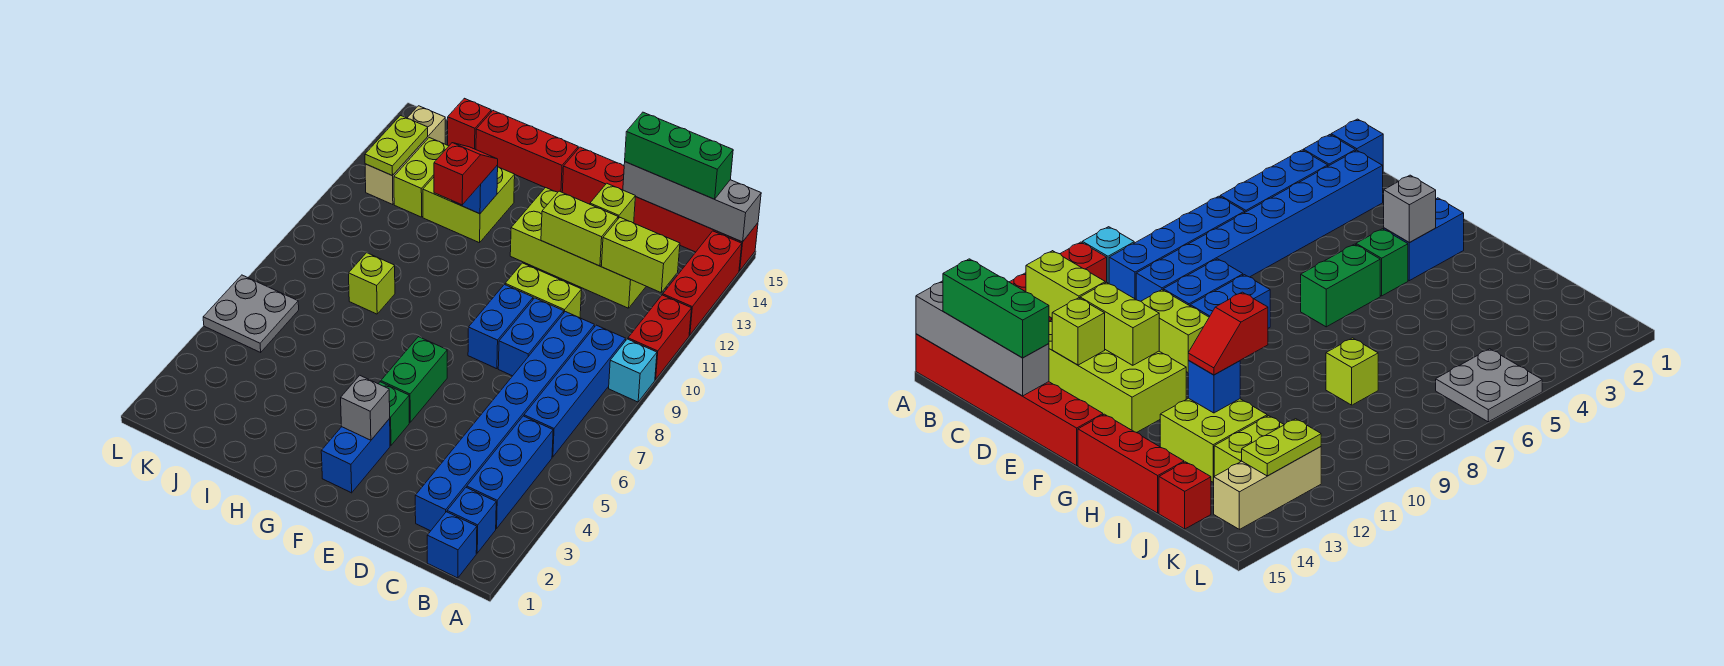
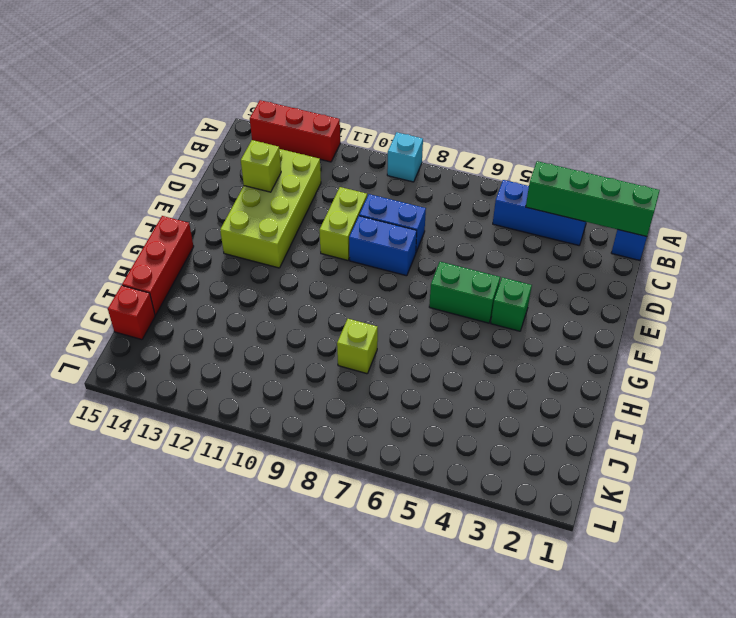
green 1x4 brick [526,161,660,237] -> none
none -> red 1x2 brick [628,295,692,379]
none -> red 1x6 brick [562,147,758,271]
none -> blue 1x1 brick [447,487,496,553]
none -> blue 1x4 brick [524,325,626,457]

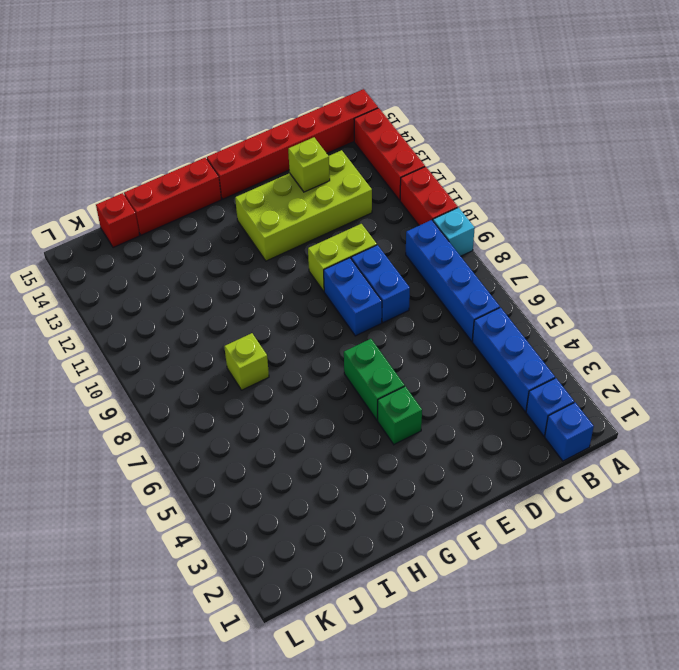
none -> blue 1x8 brick [415,312,595,531]
none -> blue 1x2 brick [321,419,390,493]
none -> lime 2x2 brick [423,167,515,243]
none -> lime 1x2 brick [394,138,448,217]

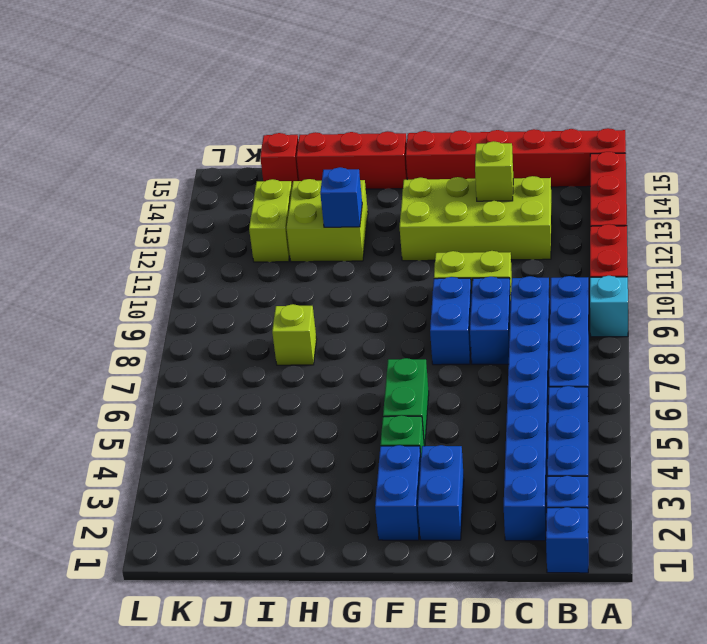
blue 1x2 brick [418,445,464,540] -> none
none -> grey 2x2 plate [203,275,299,352]
none -> tan 1x3 brick [365,106,445,205]
none -> grey 1x4 brick [623,162,761,242]
none -> lime 1x2 brick [601,218,680,292]

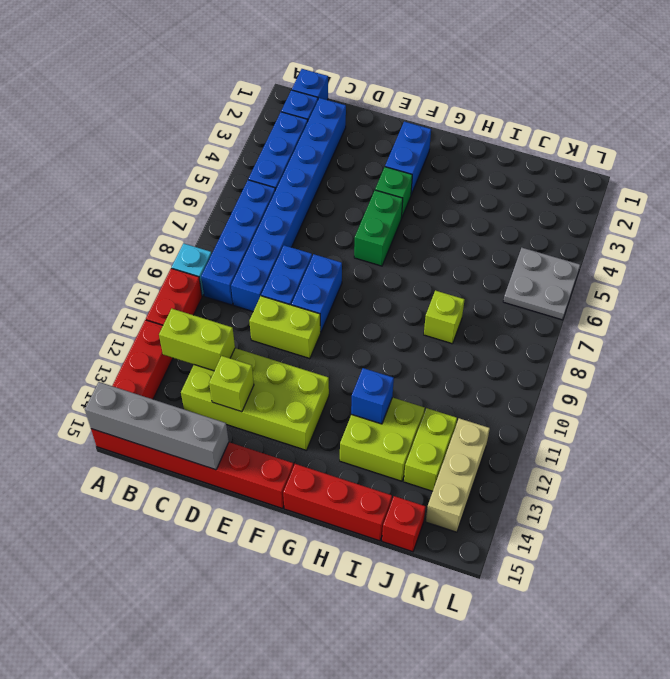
none -> lime 1x2 brick [541,191,618,266]
none -> grey 1x1 brick [341,375,390,440]
none -> lime 1x2 plate [365,116,428,176]
none -> green 1x3 brick [625,112,733,199]

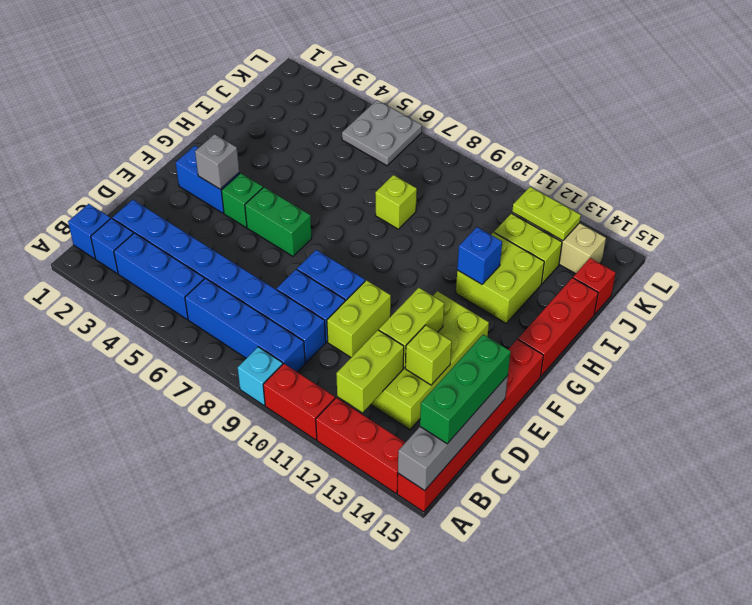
none -> red 1x2 slope [434,143,498,205]

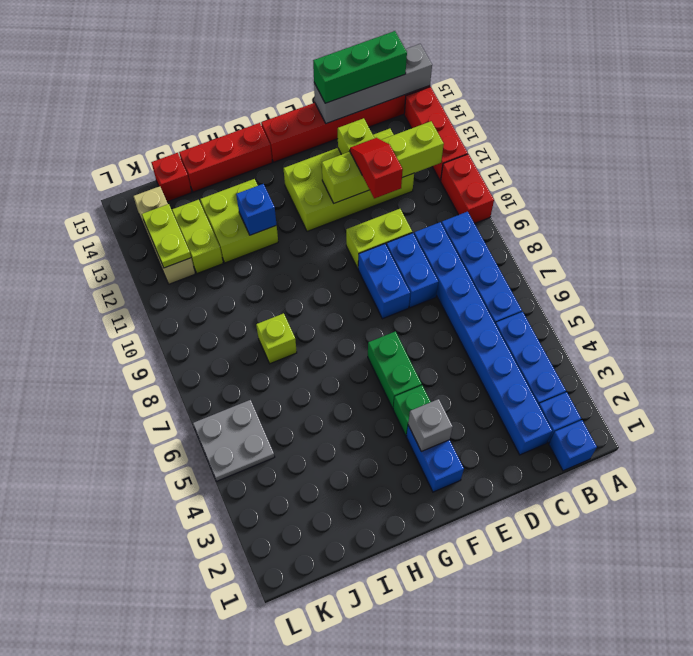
red 1x2 slope [349,138,403,198] -> red 1x2 slope moved to [434,143,498,205]
none -> cyan 1x1 brick [609,339,657,402]

